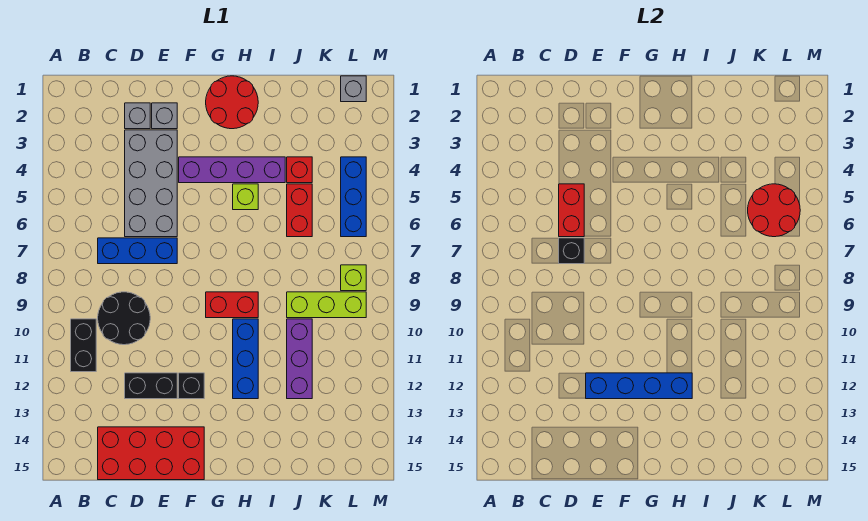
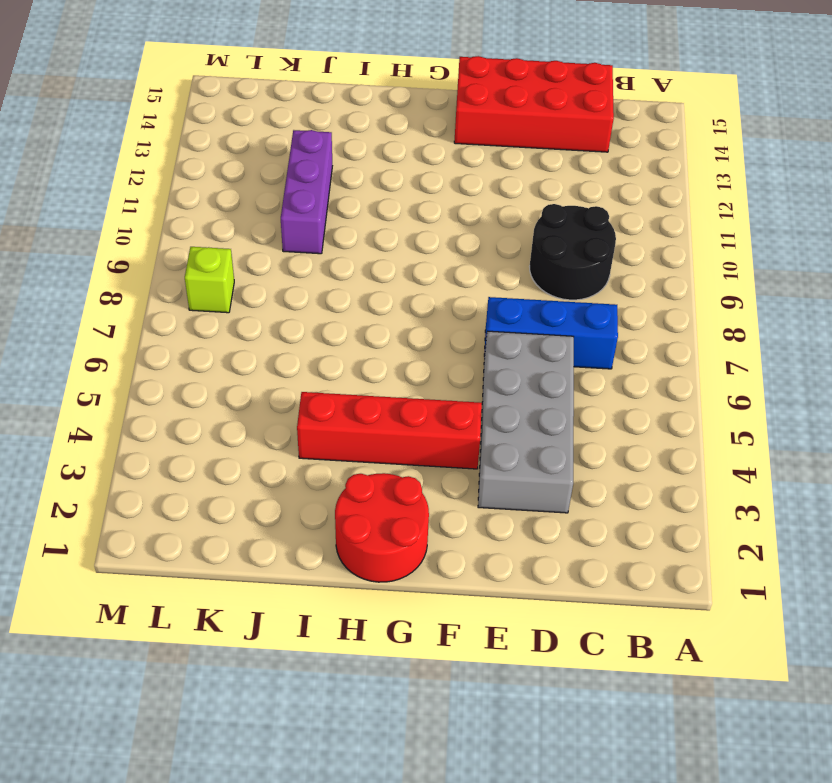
red 1x4 brick [297,392,482,469] -> purple 1x4 brick [179,157,285,183]
none -> black 1x2 brick [71,319,96,372]
none -> grey 1x1 brick [125,103,150,129]
none -> black 1x2 brick [125,373,177,399]

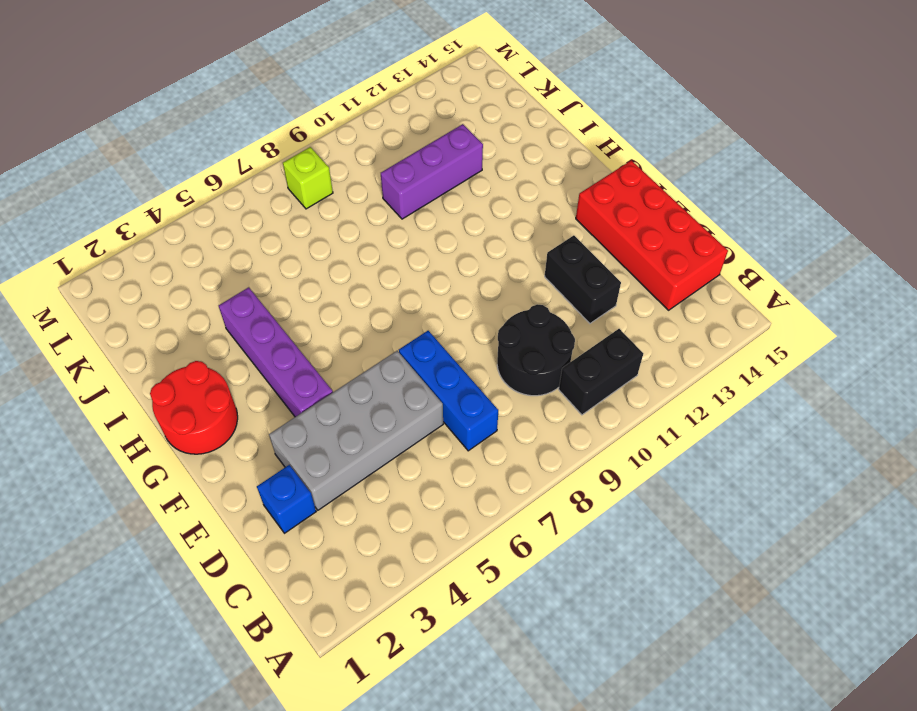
blue 1x1 brick [257,465,316,533] -> grey 1x1 brick [125,103,150,129]
none -> grey 1x1 brick [152,103,177,129]
none -> black 1x1 brick [179,373,204,399]
none -> red 1x2 brick [206,292,258,318]

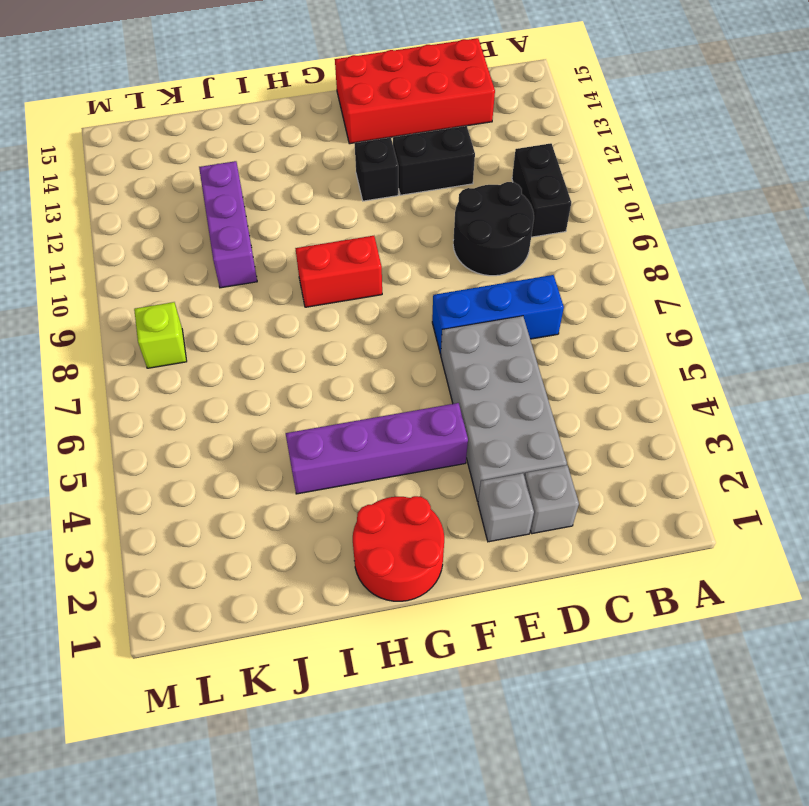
none -> lime 1x1 brick [233,184,258,210]
none -> blue 1x3 brick [233,319,258,399]
none -> red 1x1 brick [287,157,312,183]

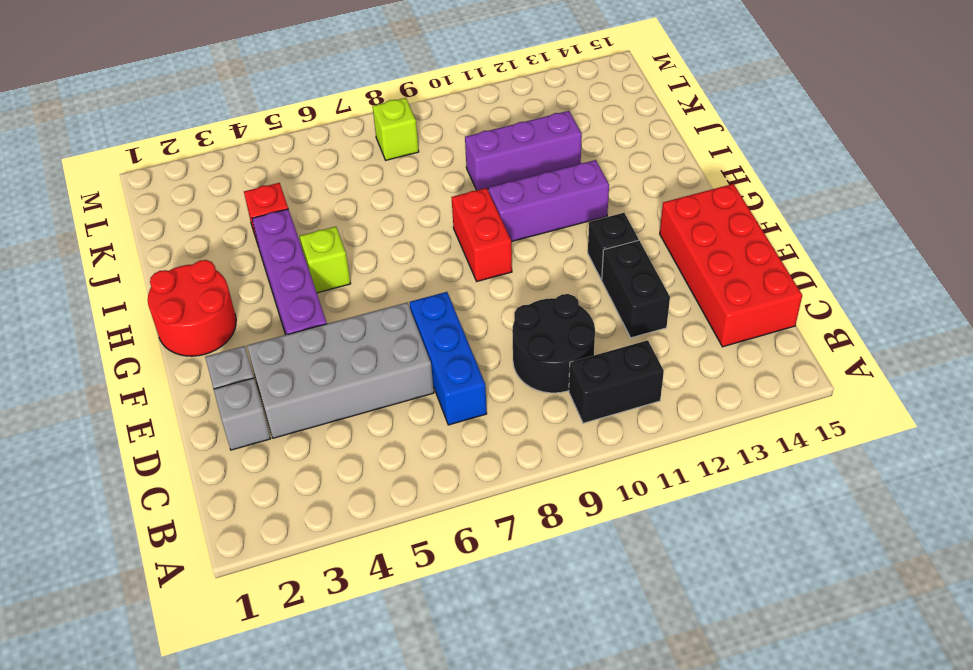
purple 1x3 brick [489,160,609,242] -> blue 1x3 brick [233,319,258,399]
none -> red 1x2 brick [287,184,312,237]
none -> lime 1x3 brick [287,292,366,318]
none -> grey 1x1 brick [341,76,366,102]

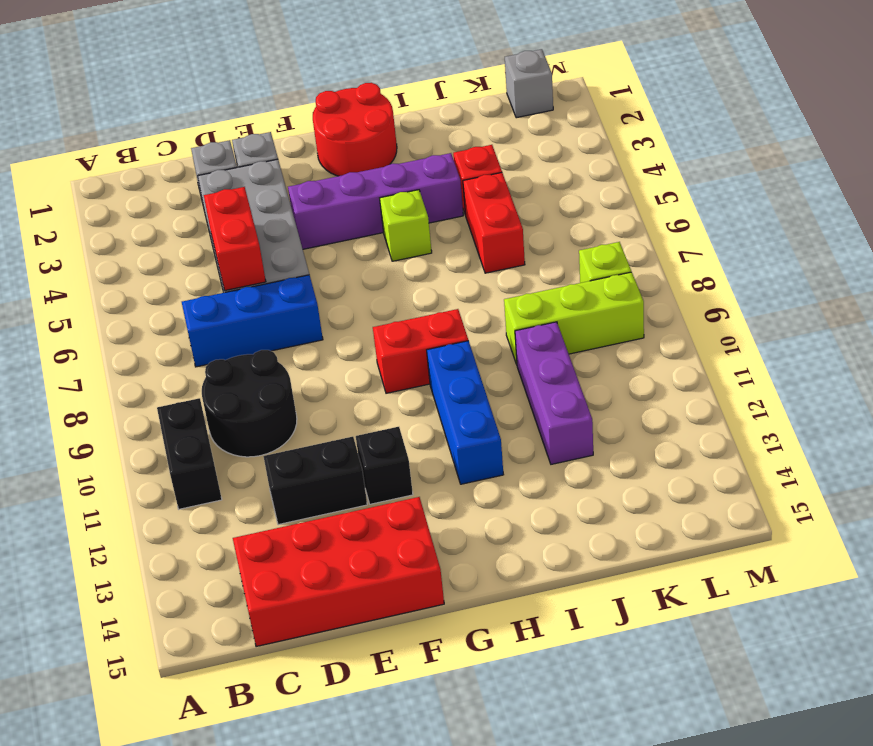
none -> blue 1x3 brick [341,157,366,237]
none -> black 1x1 brick [559,238,584,264]
none -> blue 1x4 brick [586,373,692,399]

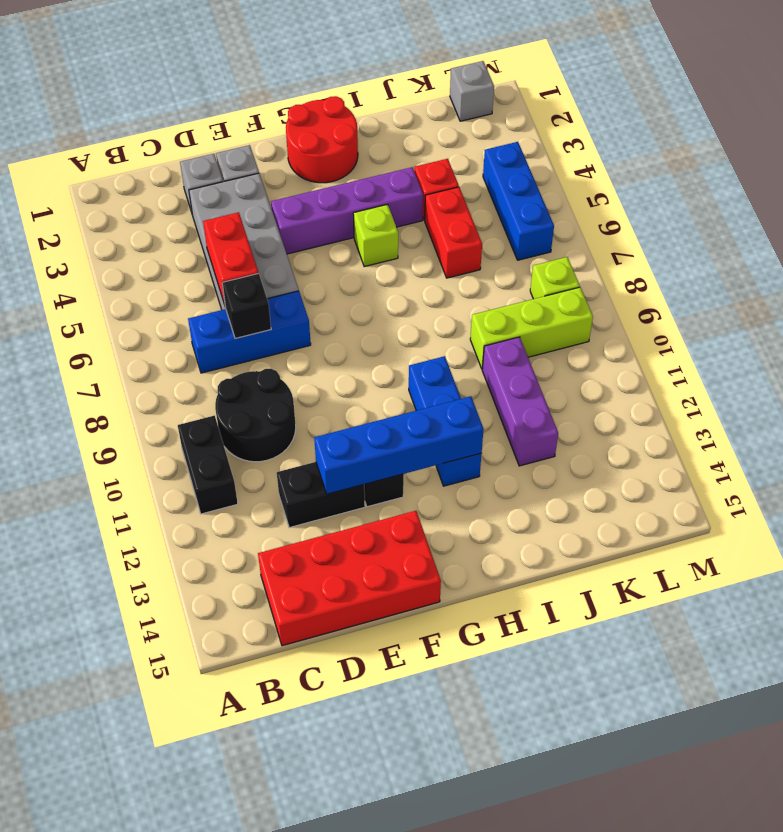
none -> red 1x2 brick [206,292,258,318]
none -> red 2x2 round brick [748,184,800,237]

